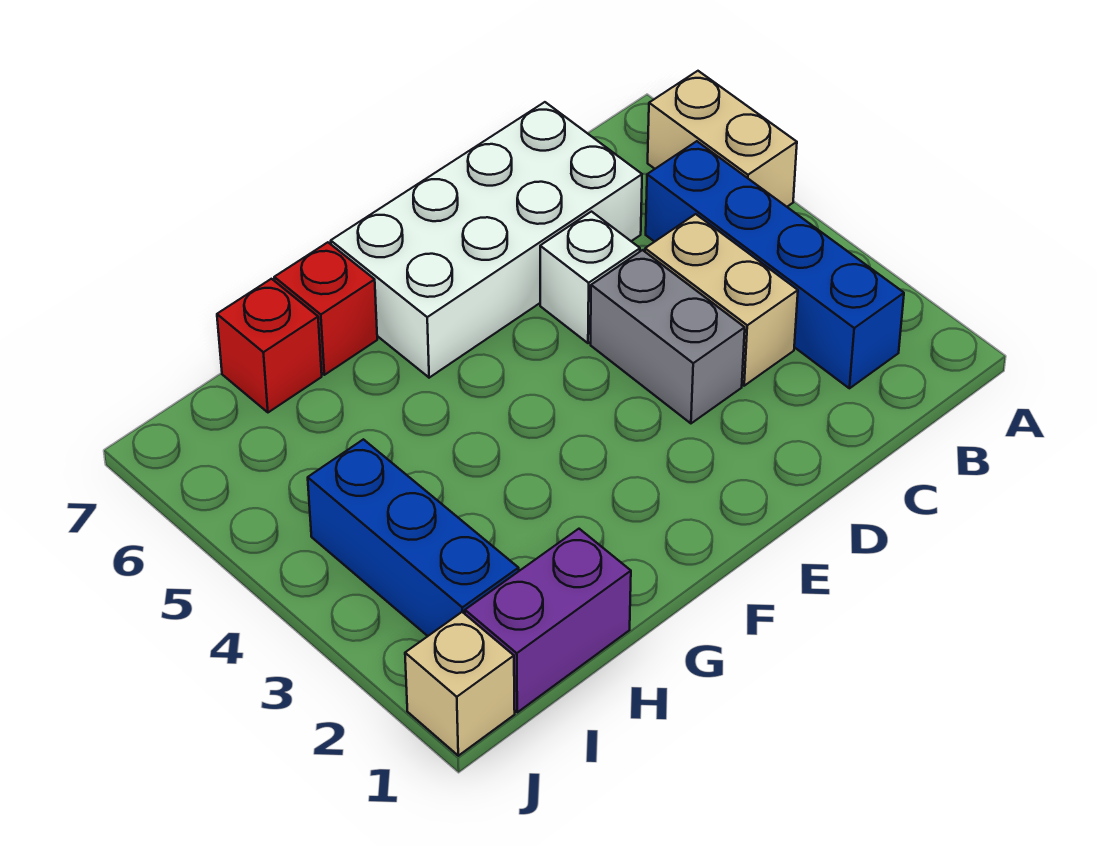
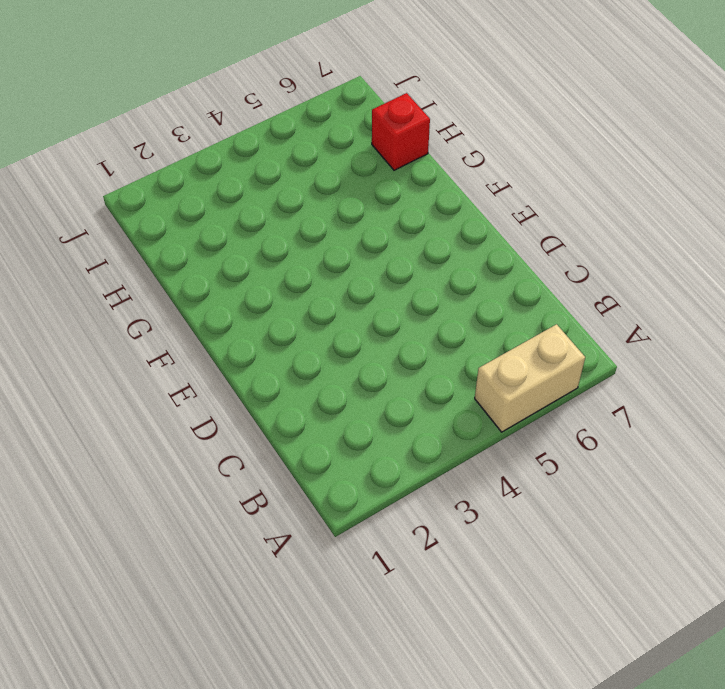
none -> blue 1x4 brick [646,141,904,388]
none -> tan 1x2 brick [645,214,798,386]

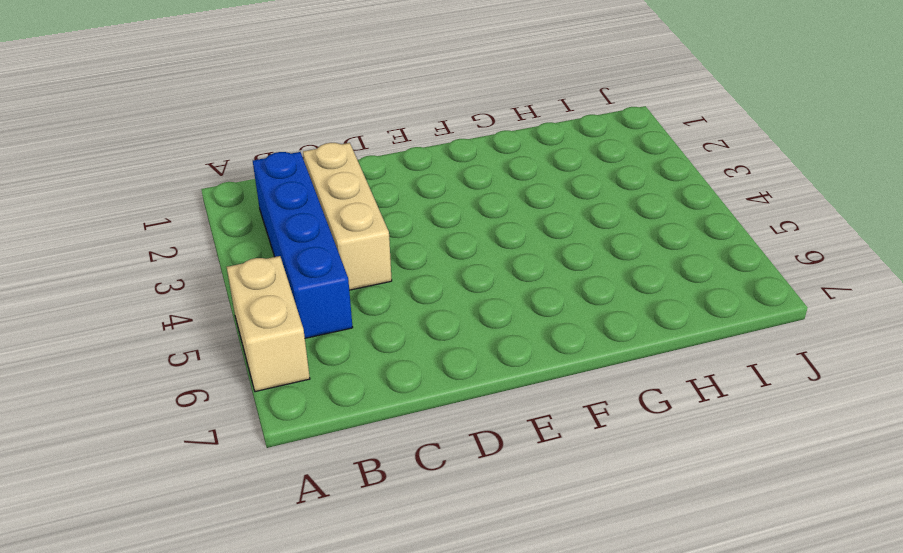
tan 1x3 brick [303,143,392,290] -> tan 1x2 brick [645,214,798,386]
none -> white 2x4 brick [331,102,642,378]
none -> grey 1x2 brick [591,250,745,423]

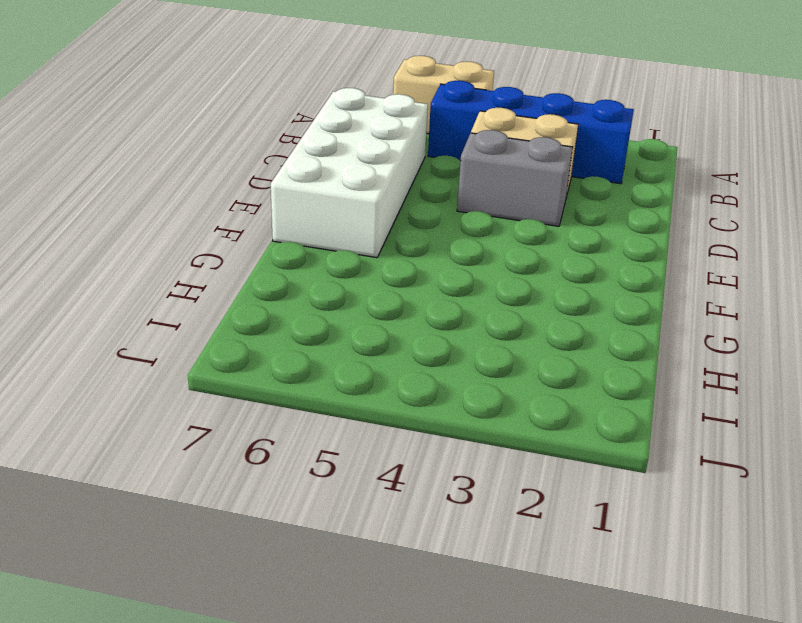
none -> white 1x1 brick [540,212,640,343]
none -> red 1x1 brick [274,242,377,375]

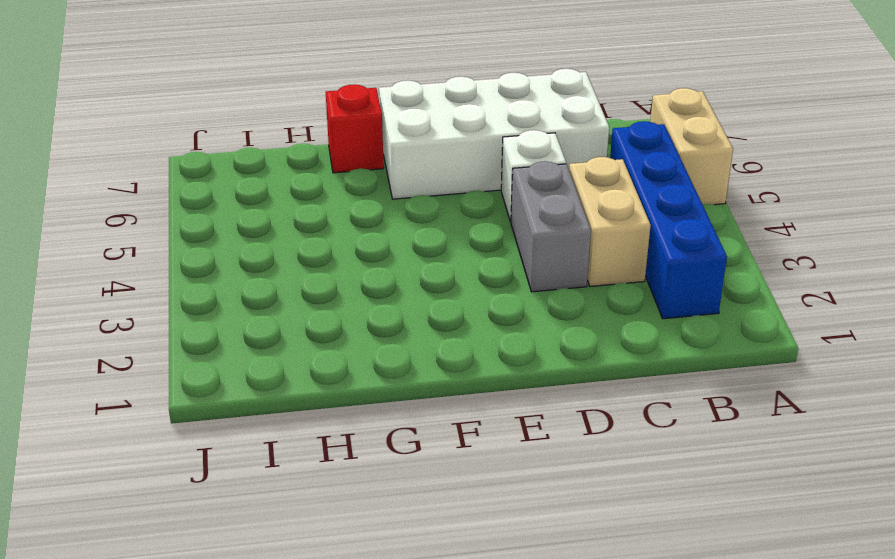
none -> purple 1x2 brick [465,529,631,712]
none -> red 1x1 brick [217,279,322,412]

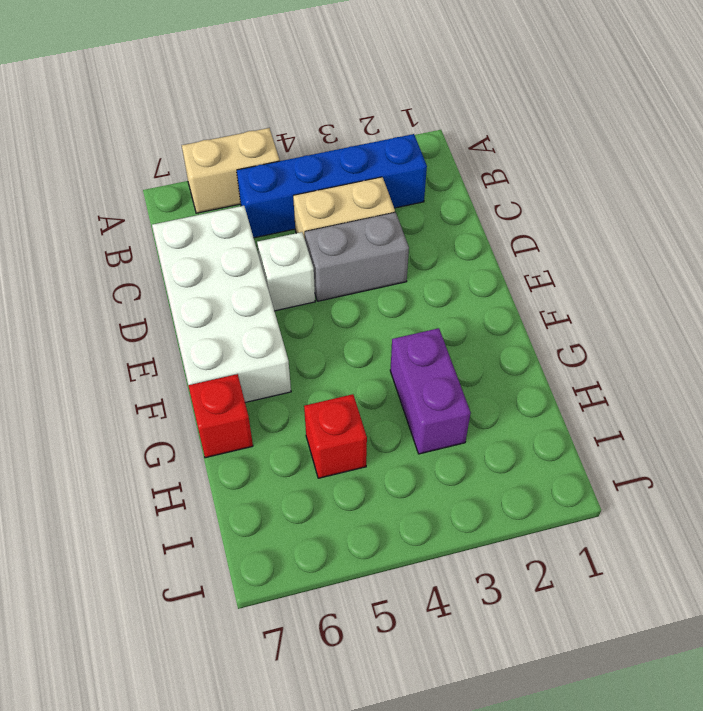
purple 1x2 brick [390,328,471,454] -> purple 1x2 brick moved to [465,529,631,712]
red 1x1 brick [304,394,367,478] -> red 1x1 brick moved to [217,279,322,412]
none -> blue 1x3 brick [308,439,519,636]
none -> tan 1x1 brick [405,612,515,756]

